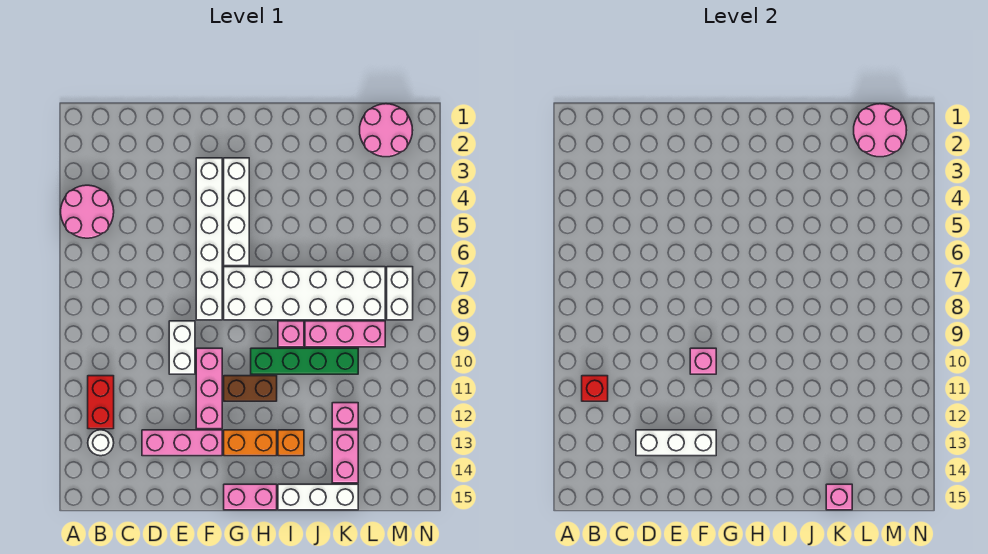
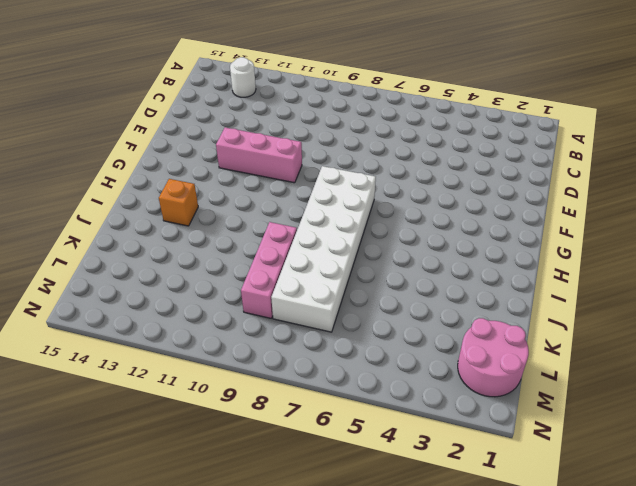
none -> pink 2x2 round brick [61,185,114,238]
none -> red 1x2 brick [88,376,114,429]
none -> pink 1x3 brick [142,430,222,456]

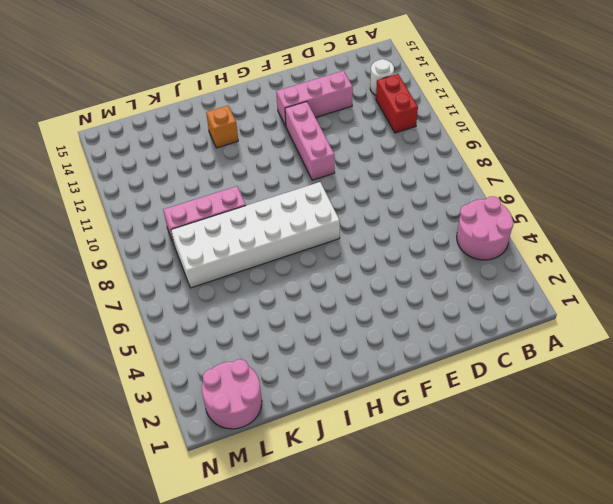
none -> white 1x2 brick [169,321,195,374]
none -> white 1x6 brick [196,158,222,320]
none -> white 1x4 brick [224,158,249,266]

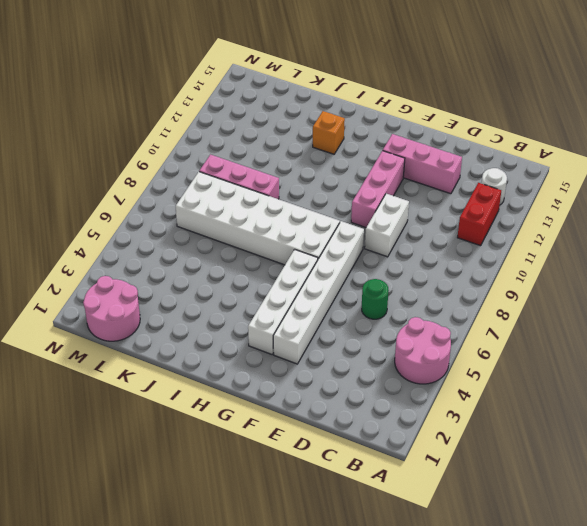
green 1x1 round brick [362,279,389,319] -> none
none -> brown 1x2 brick [224,376,277,401]
none -> orange 1x2 brick [224,430,277,456]
none -> pink 1x2 brick [224,484,277,510]

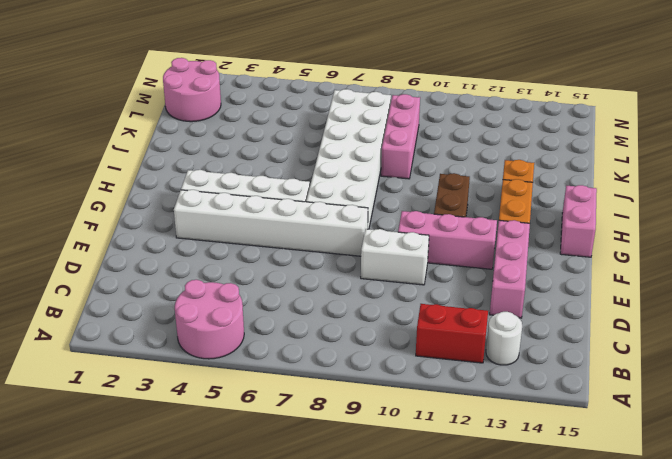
none -> green 1x4 brick [251,348,358,374]
none -> pink 1x1 brick [278,321,304,347]
none -> white 1x3 brick [278,484,358,510]

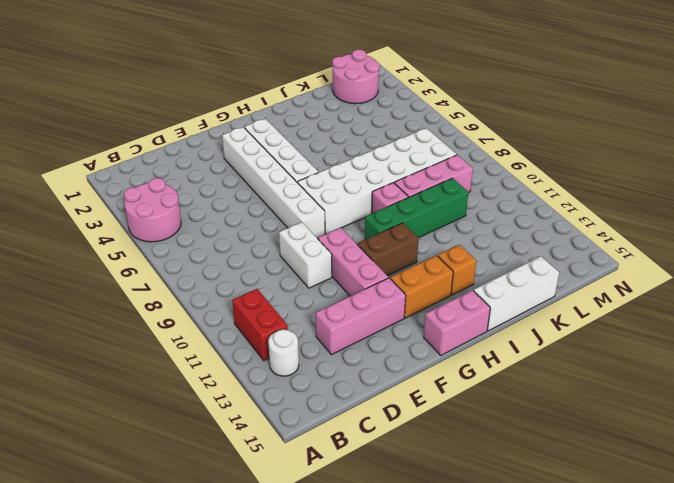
none -> pink 1x1 brick [332,403,358,429]
none -> pink 1x2 brick [332,430,358,483]
none -> white 1x2 brick [387,267,413,320]

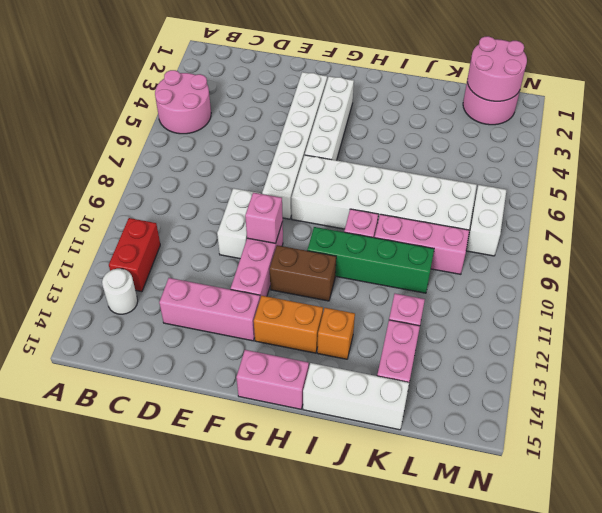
none -> red 1x1 brick [582,376,608,401]
none -> white 1x3 brick [636,430,716,456]
none -> pink 1x1 brick [826,484,852,510]

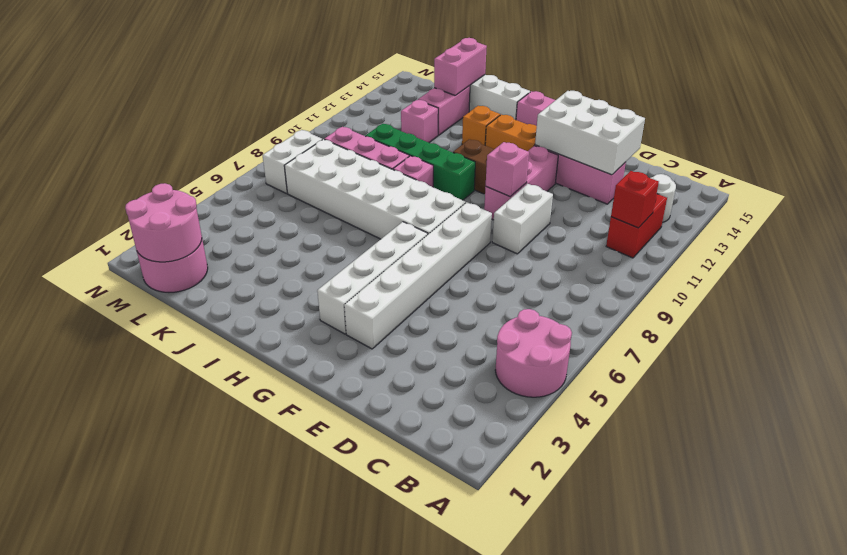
white 2x3 brick [535,91,645,175] -> white 1x3 brick [636,430,716,456]
pink 1x2 brick [434,38,487,95] -> pink 1x1 brick [826,484,852,510]

